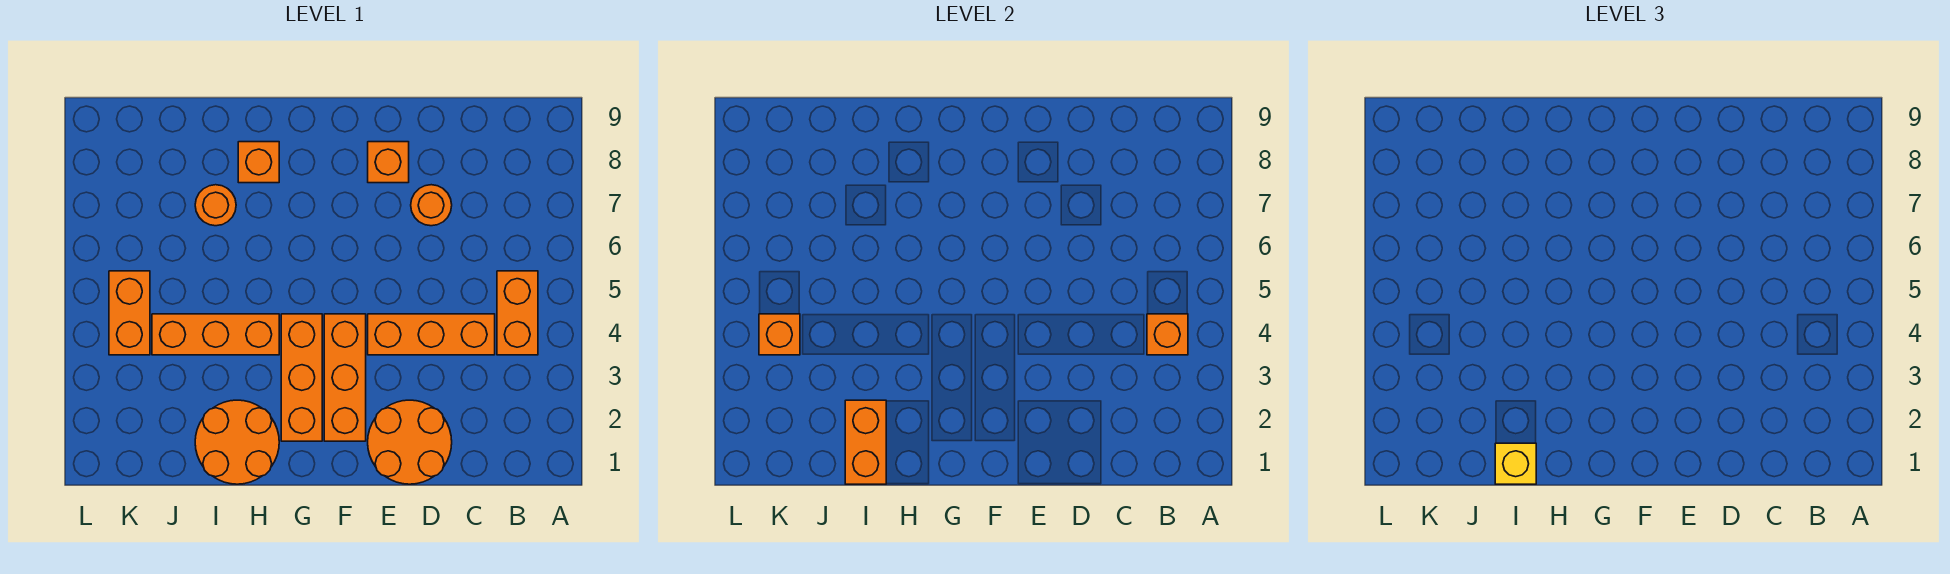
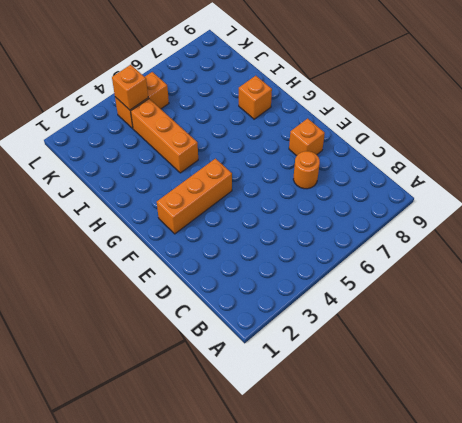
none -> orange 1x2 brick [497,271,538,355]
none -> orange 1x3 brick [368,314,495,355]
none -> orange 2x2 round brick [368,400,452,484]

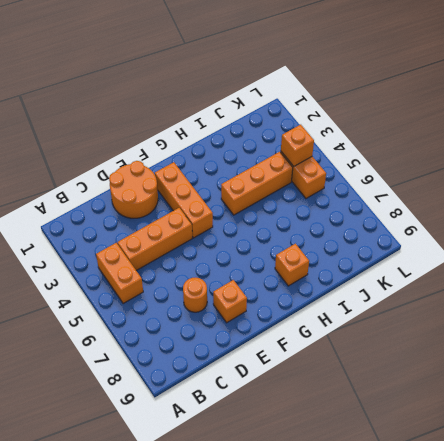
none -> orange 1x3 brick [281,314,322,441]
none -> orange 2x2 round brick [195,400,279,484]
none -> orange 1x1 round brick [195,185,236,226]

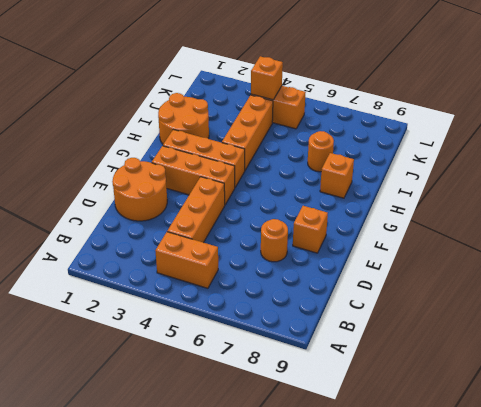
none -> orange 1x1 brick [1147,314,1188,355]
none -> orange 1x2 brick [845,400,886,484]
none -> yellow 1x1 brick [1495,443,1536,484]

